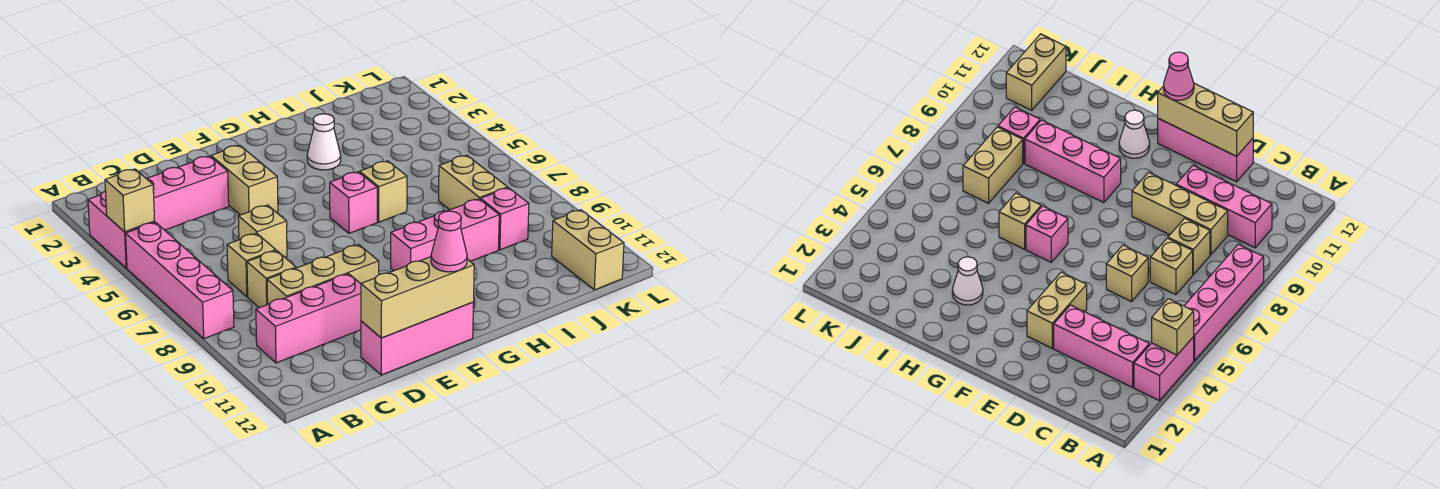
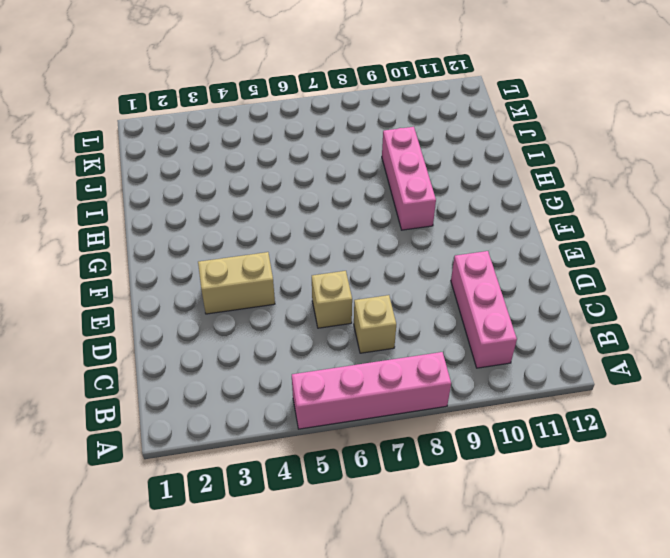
none -> pink 1x2 brick [88,191,155,268]
none -> pink 1x3 brick [147,156,229,230]
none -> tan 1x1 brick [247,251,296,308]

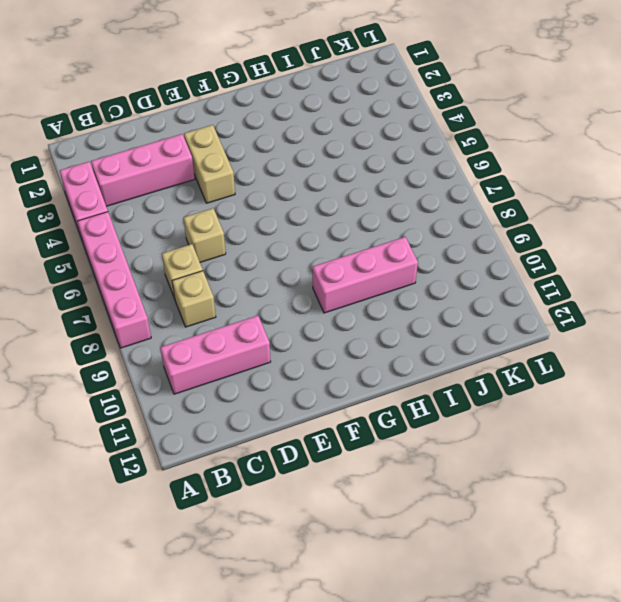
none -> tan 1x3 brick [267,245,379,304]
none -> pink 1x3 brick [361,302,473,375]
none -> pink 1x1 brick [330,172,377,233]

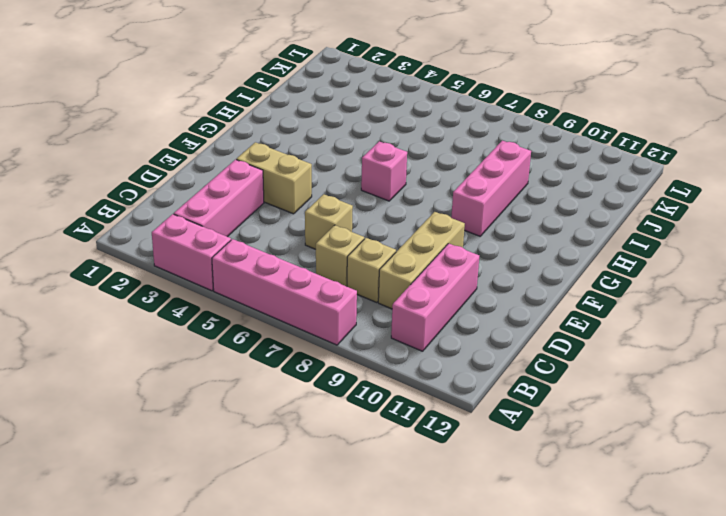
none -> pink 1x3 brick [361,302,473,375]
none -> white 1x1 cone [1119,110,1150,158]
none -> white 1x1 cone [307,114,341,170]

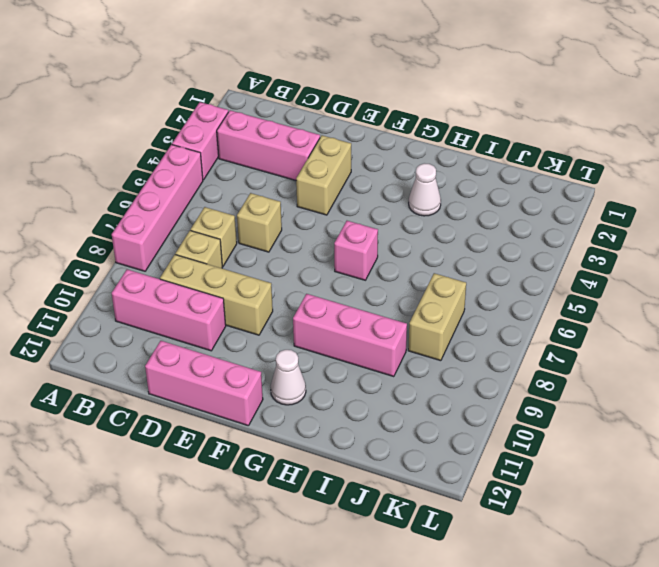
none -> tan 1x1 brick [360,161,407,222]
none -> pink 1x1 brick [481,188,529,250]
none -> tan 1x2 brick [552,210,624,290]

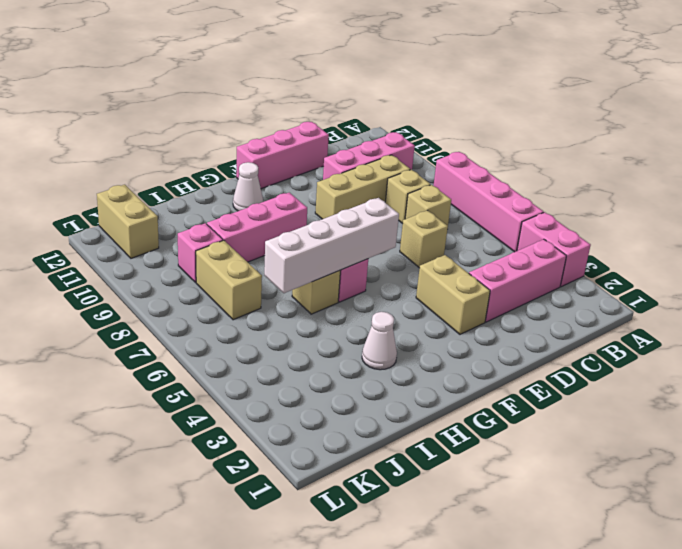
white 1x4 brick [264,198,399,293] -> none
none -> tan 1x1 brick [105,169,155,232]
none -> tan 1x3 brick [361,257,474,338]
none -> pink 1x1 cone [431,211,467,272]

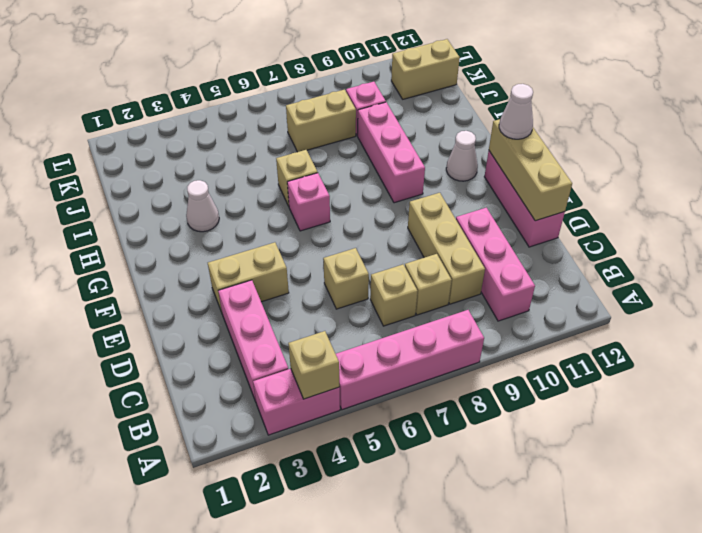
white 1x1 cone [499,84,533,139] -> pink 1x1 cone [431,211,467,272]

